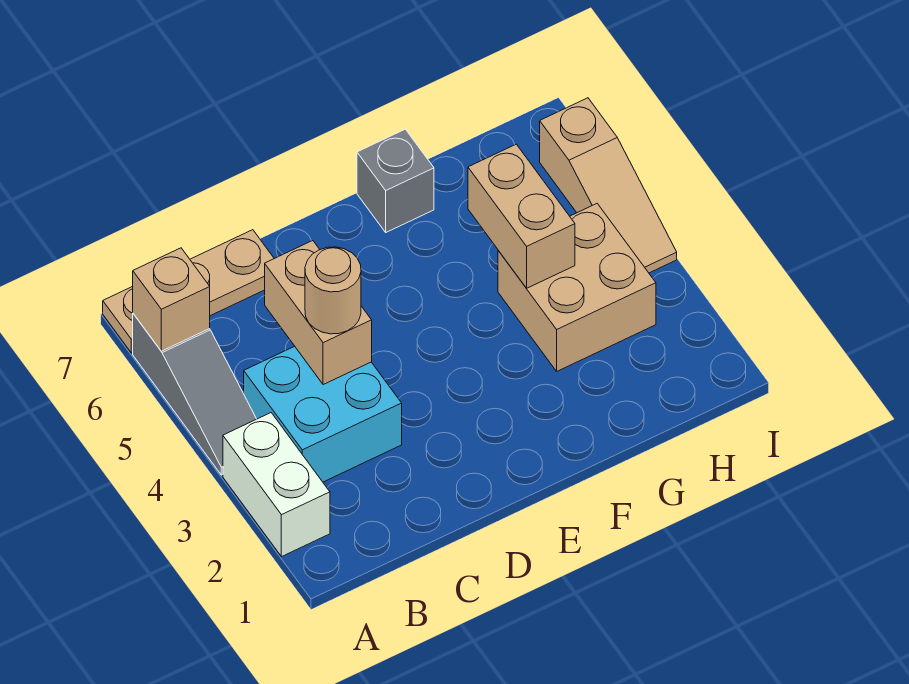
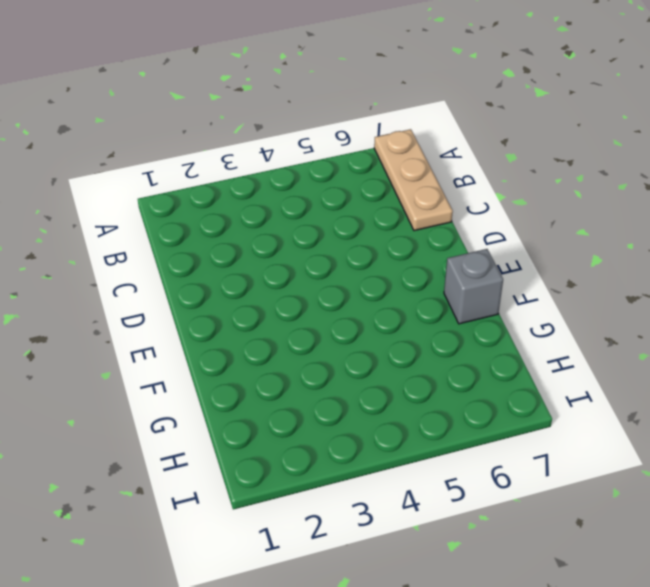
none -> white 1x2 brick [223,413,330,557]
none -> grey 1x3 slope [133,314,256,475]

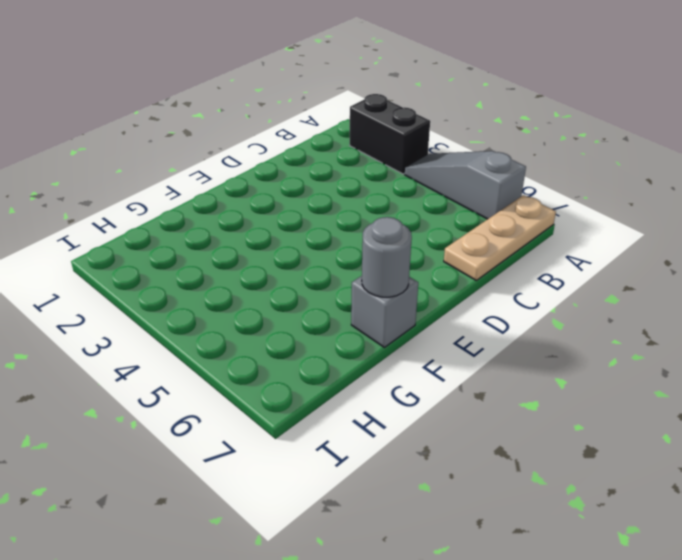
black 1x2 brick [350,94,430,174] -> white 1x2 brick [223,413,330,557]
grey 1x1 round brick [362,217,412,297] -> none
none -> cyan 2x2 brick [244,346,402,482]
none -> tan 2x2 brick [498,204,656,371]

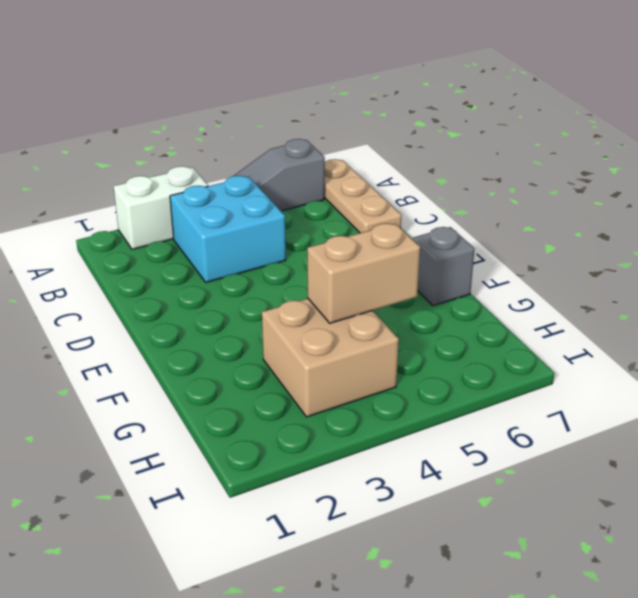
none -> tan 1x3 slope [540,98,677,273]
none -> tan 1x1 brick [133,248,210,351]

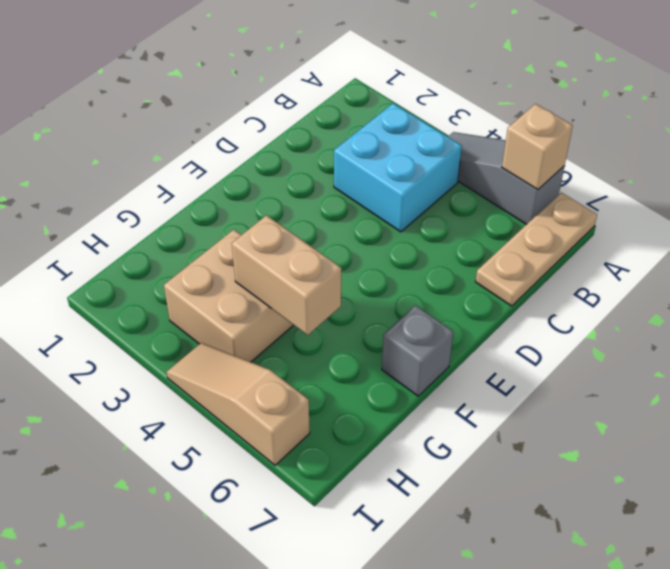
none -> white 1x2 brick [223,413,330,557]
none -> tan 1x2 brick [265,241,372,385]

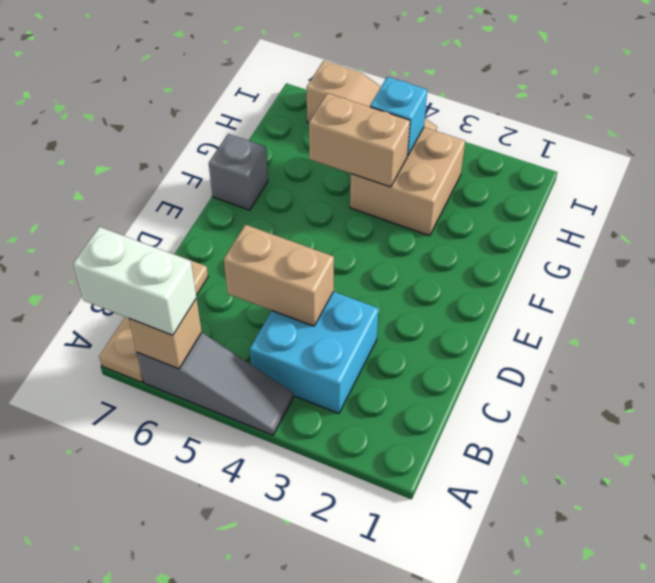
white 1x2 brick [73,227,196,335] -> white 1x2 brick moved to [223,413,330,557]
cyan 1x1 brick [370,77,427,155] -> none
none -> tan 1x1 round brick [305,247,361,334]

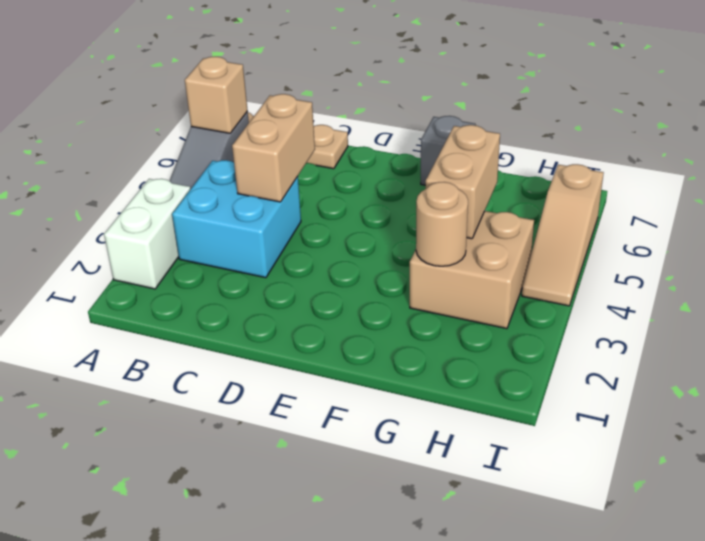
tan 1x1 round brick [416,182,468,266] -> tan 1x1 round brick moved to [305,247,361,334]

